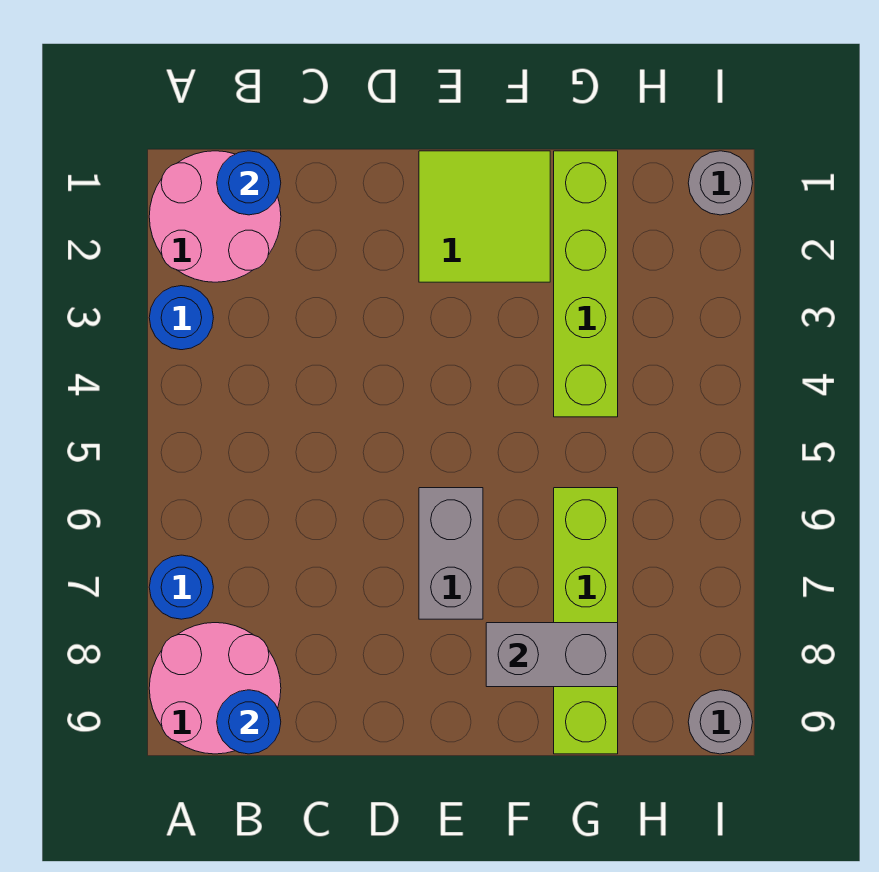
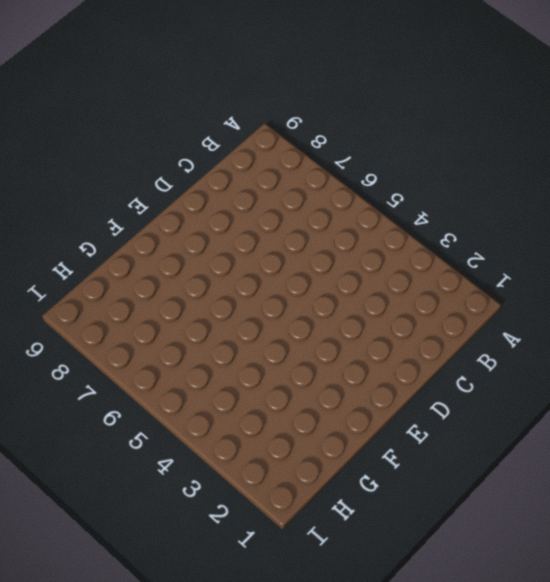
none -> pink 2x2 round brick [149,151,281,282]
none -> blue 1x1 round brick [149,286,213,350]
none -> blue 1x1 round brick [149,555,213,619]

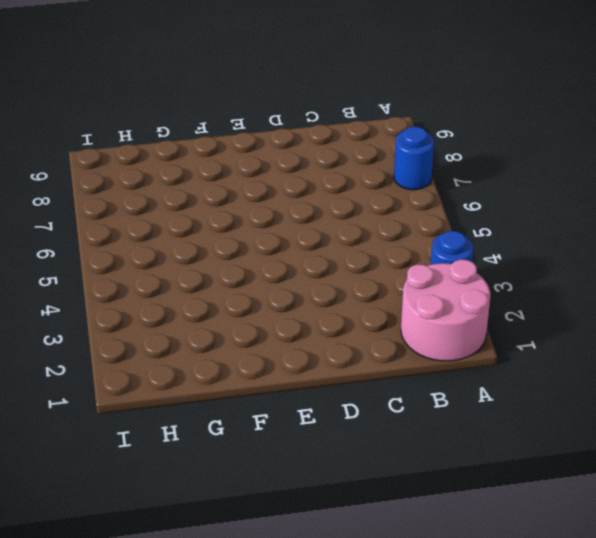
none -> pink 2x2 round brick [149,623,281,754]
none -> lime 2x2 tile [419,151,550,282]
none -> grey 1x2 brick [419,488,483,619]

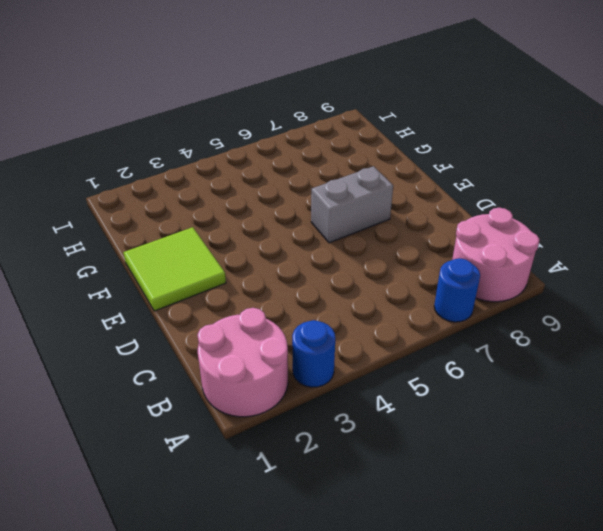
none -> lime 1x4 brick [554,151,618,417]
none -> lime 1x4 brick [554,488,618,754]
none -> grey 1x1 round brick [688,151,752,215]

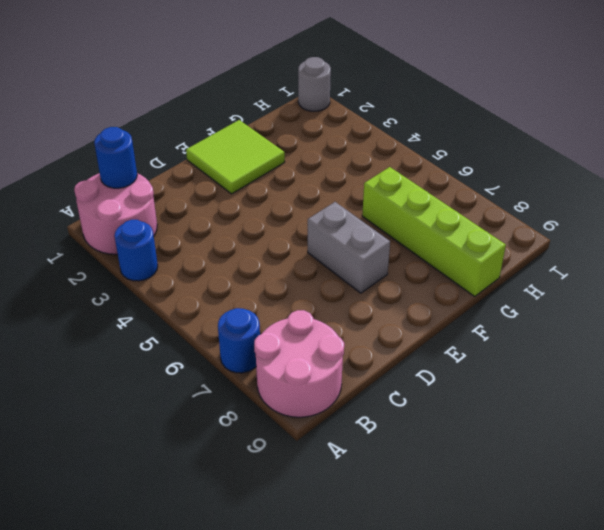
none -> lime 1x4 brick [554,151,618,417]
none -> grey 1x1 round brick [688,690,752,754]
none -> blue 1x1 round brick [217,690,281,754]

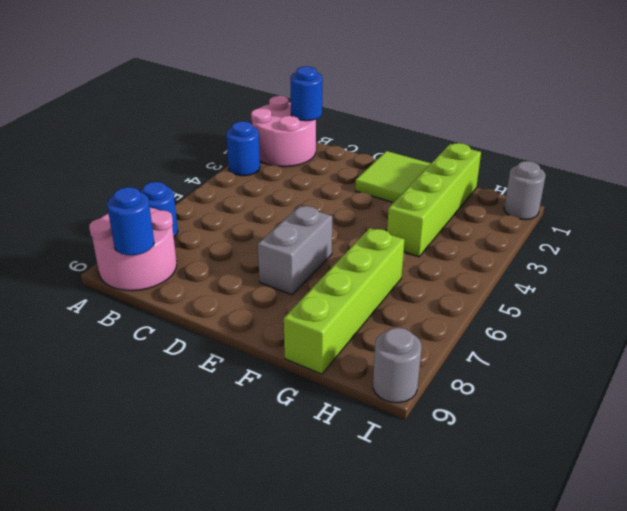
none -> grey 1x2 brick [486,623,618,687]

